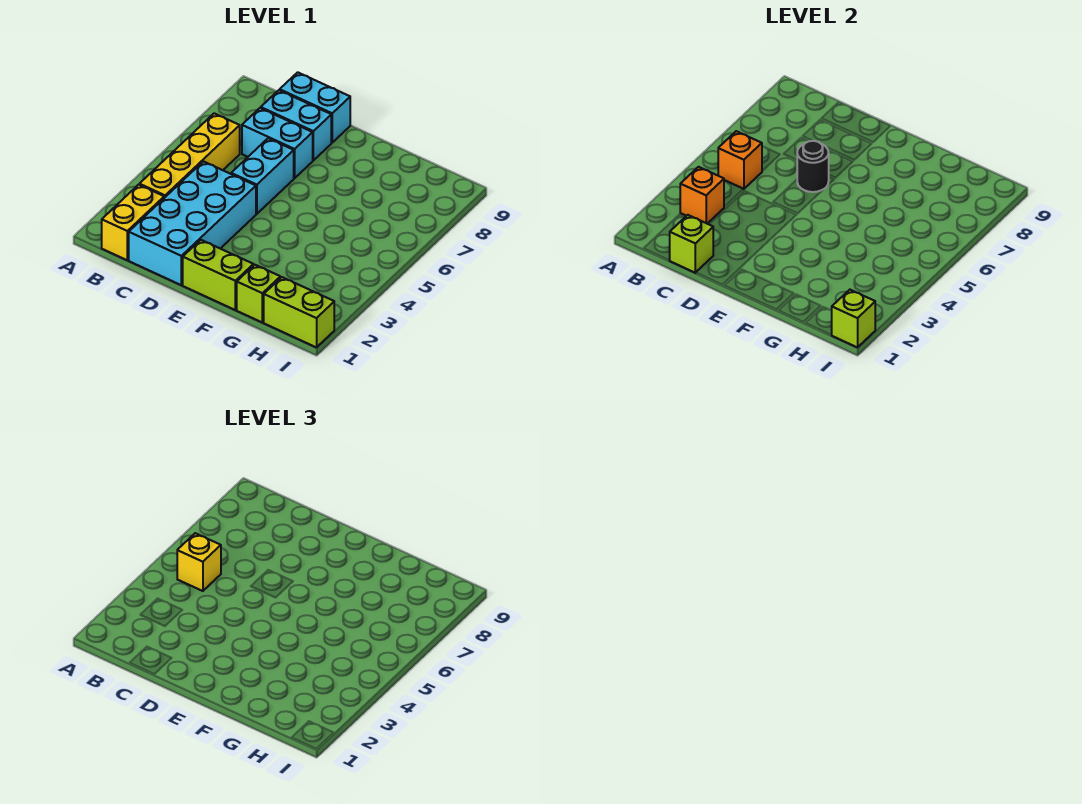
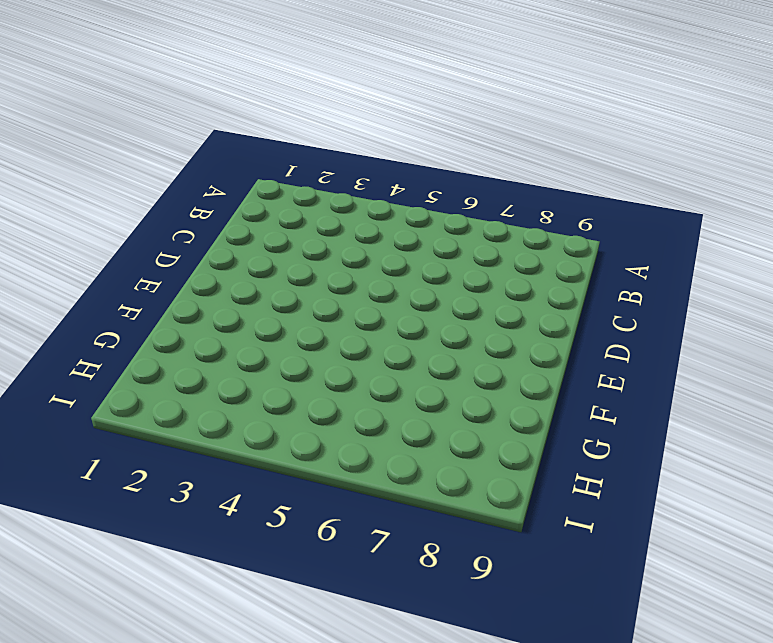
none -> yellow 1x2 brick [102,185,164,260]
none -> yellow 1x4 brick [139,113,240,198]
none -> cyan 2x4 brick [129,161,256,285]

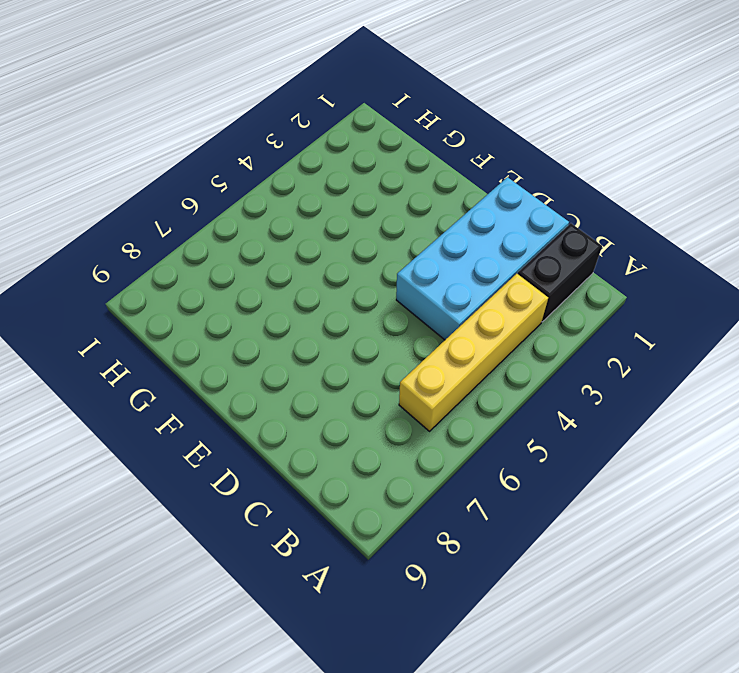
black 1x2 brick [518,223,602,322] -> yellow 1x2 brick [102,185,164,260]
none -> cyan 1x2 brick [242,108,313,178]
none -> cyan 1x2 brick [261,90,331,160]
none -> cyan 1x2 brick [280,72,350,142]

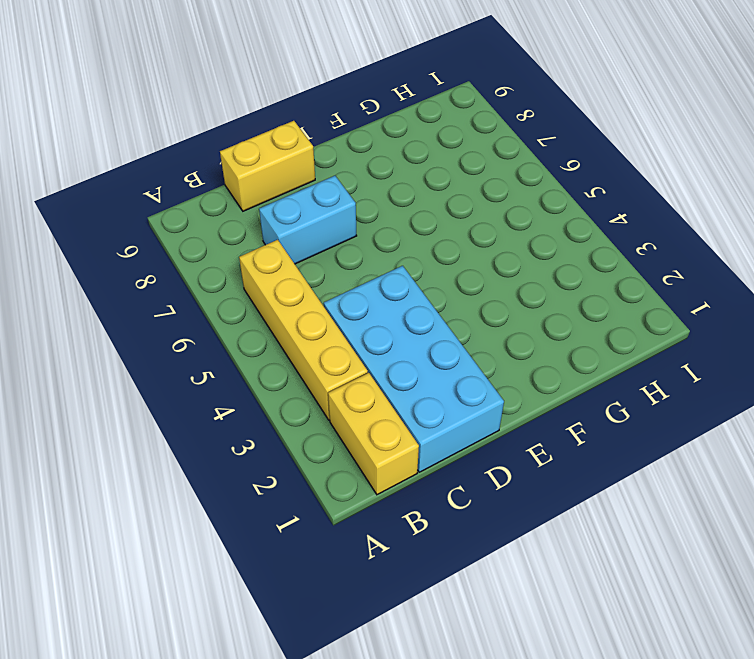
yellow 1x2 brick [220,121,315,211] -> cyan 1x2 brick [280,72,350,142]
none -> cyan 1x2 brick [261,90,331,160]
none -> cyan 1x2 brick [231,138,294,214]
none -> lime 1x2 brick [183,240,253,310]

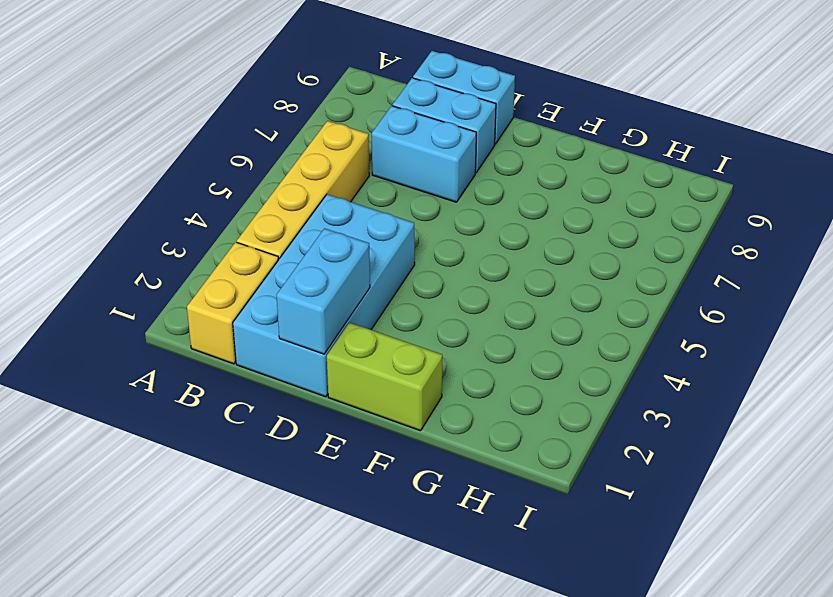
cyan 1x2 brick [277,228,370,354] -> cyan 1x2 brick moved to [231,138,294,214]
none -> lime 1x1 brick [237,265,280,322]
none -> lime 1x2 brick [264,277,334,347]
none -> orange 1x1 brick [680,167,724,224]

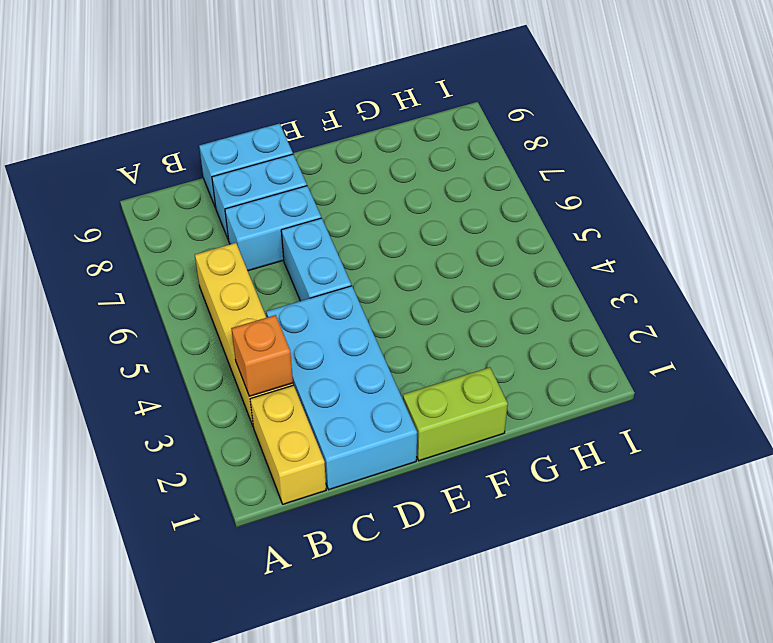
none -> lime 1x1 brick [237,265,280,322]
none -> lime 1x2 brick [264,277,334,347]
none -> orange 1x1 brick [718,131,762,189]

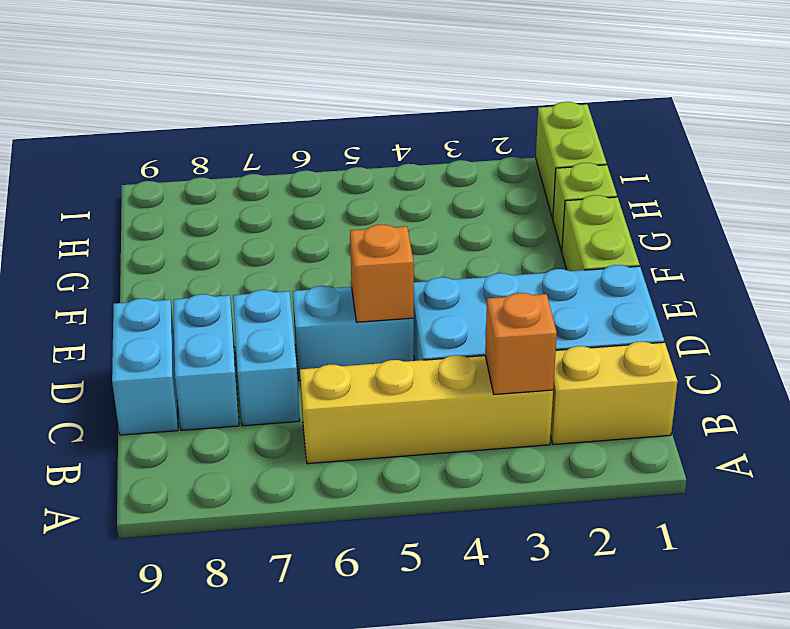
orange 1x1 brick [350,225,414,322] -> orange 1x1 brick moved to [718,131,762,189]
none -> lime 1x1 brick [670,215,713,273]
none -> black 1x1 round brick [797,141,829,192]
none -> lime 1x1 brick [832,290,875,347]

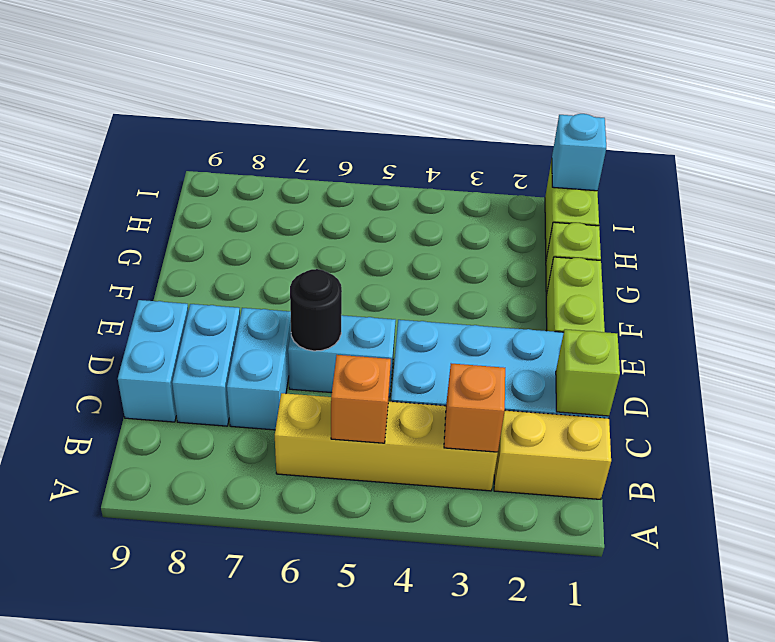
cyan 1x1 brick [552,114,606,191] -> lime 1x1 brick [832,290,875,347]
none -> yellow 1x1 brick [177,533,221,591]

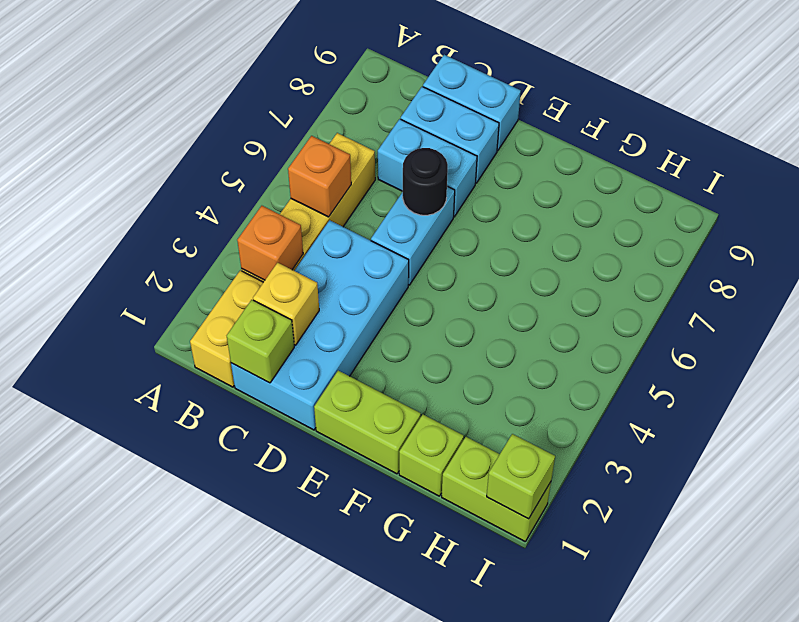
yellow 1x1 brick [253,263,319,345] -> yellow 1x1 brick moved to [177,533,221,591]

